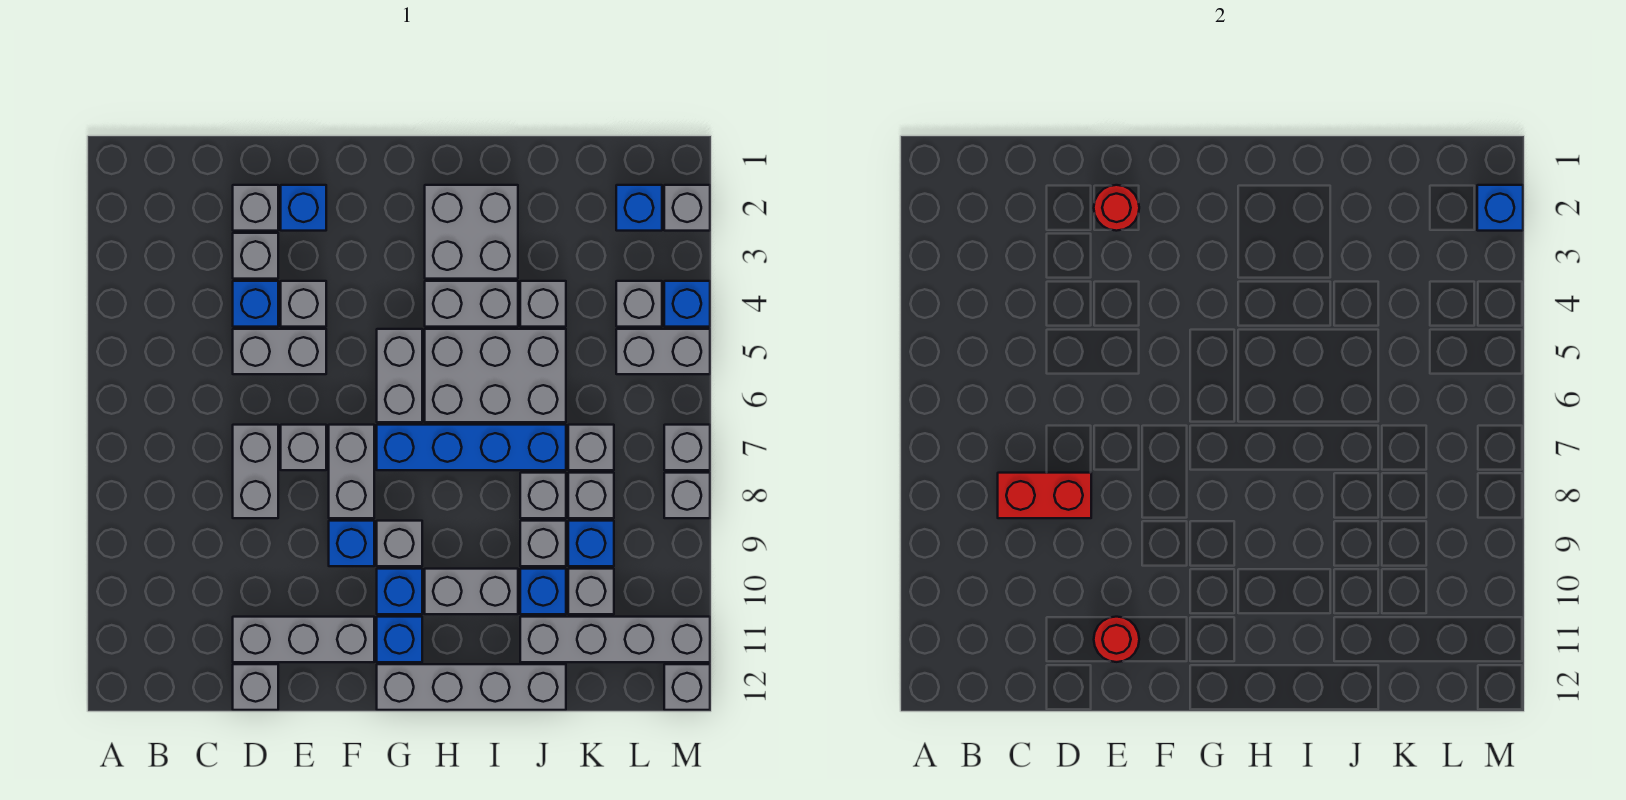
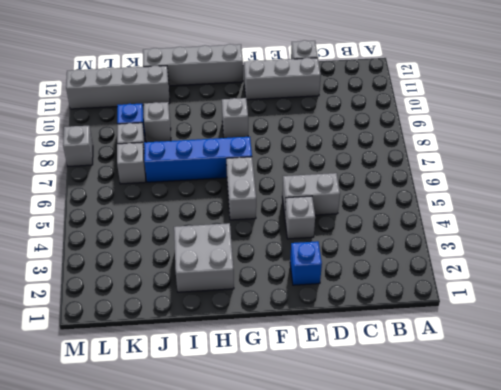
none -> grey 1x1 brick [233,185,278,231]
none -> grey 1x1 brick [233,233,278,279]
none -> blue 1x1 brick [233,281,278,327]
none -> grey 1x2 brick [233,425,278,518]

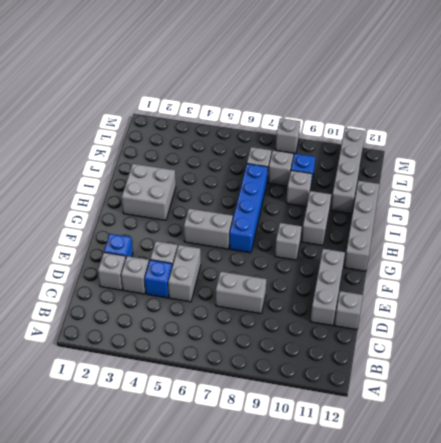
none -> grey 1x1 brick [281,425,326,470]
none -> grey 1x2 brick [329,425,374,518]
none -> blue 1x1 brick [329,521,374,566]
none -> blue 1x1 brick [377,569,422,614]

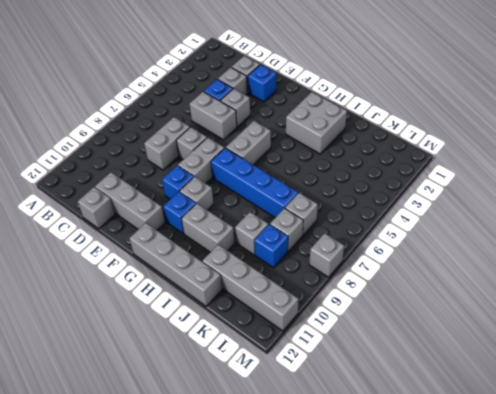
none -> blue 1x1 brick [377,617,422,662]
none -> grey 1x2 brick [425,281,518,327]
none -> grey 2x3 brick [425,329,566,422]
none -> grey 1x1 brick [520,281,566,327]

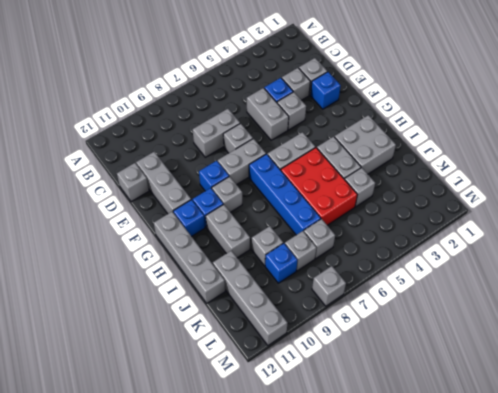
red 2x3 brick [281,148,357,225] -> grey 2x3 brick [425,329,566,422]
none -> grey 1x1 brick [520,473,566,518]
none -> blue 1x1 brick [520,569,566,614]
none -> grey 1x1 brick [568,569,614,614]
none -> blue 1x1 brick [616,185,662,231]

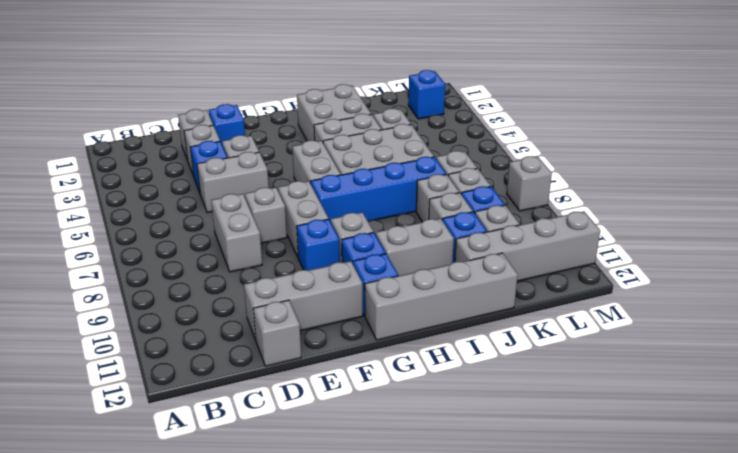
none -> grey 1x1 brick [616,281,662,327]
none -> grey 1x2 brick [616,329,710,374]
none -> grey 1x1 brick [664,185,710,231]
none -> blue 1x1 brick [664,281,710,327]

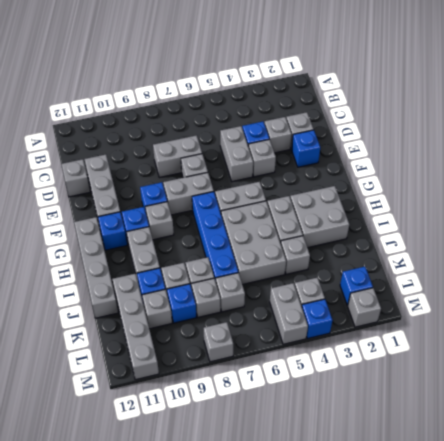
none -> grey 1x1 brick [664,425,710,470]
none -> grey 1x1 brick [664,664,710,710]
none -> red 1x2 brick [998,473,1091,518]
none -> red 1x1 round brick [1094,185,1139,231]

